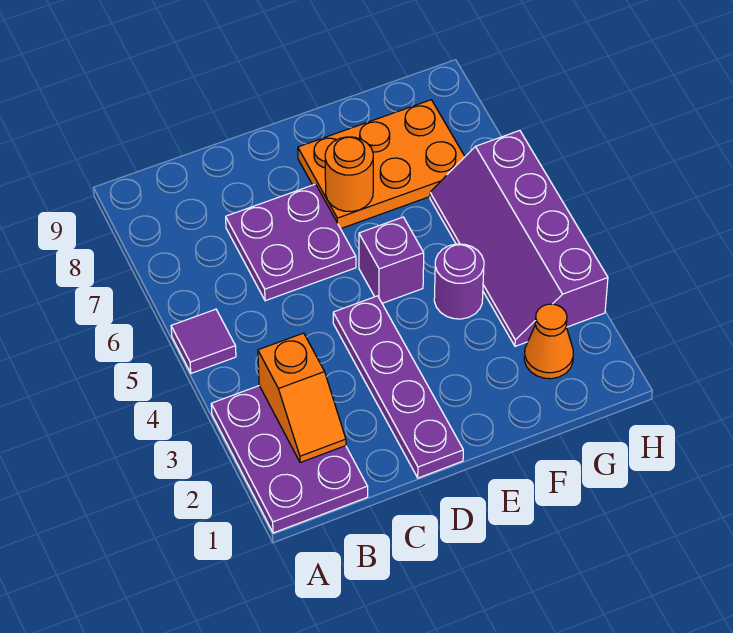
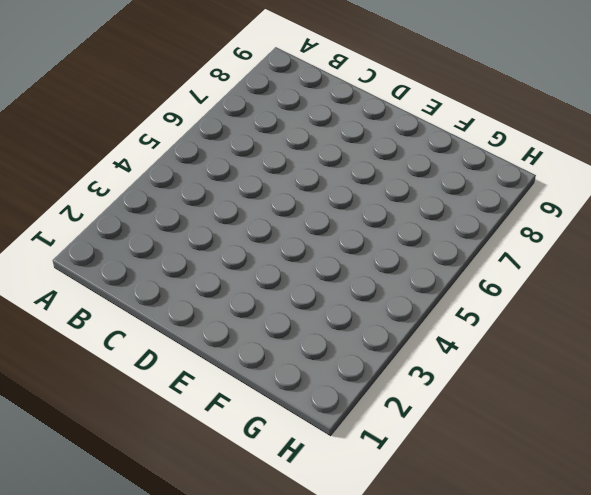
none -> purple 2x3 plate [211,386,368,533]
none -> purple 1x1 tile [171,309,236,373]

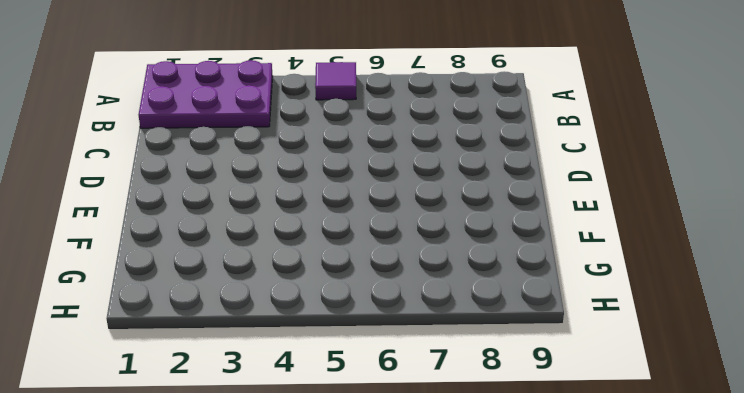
none -> purple 2x2 plate [226,184,356,301]
none -> purple 1x4 plate [333,296,463,478]

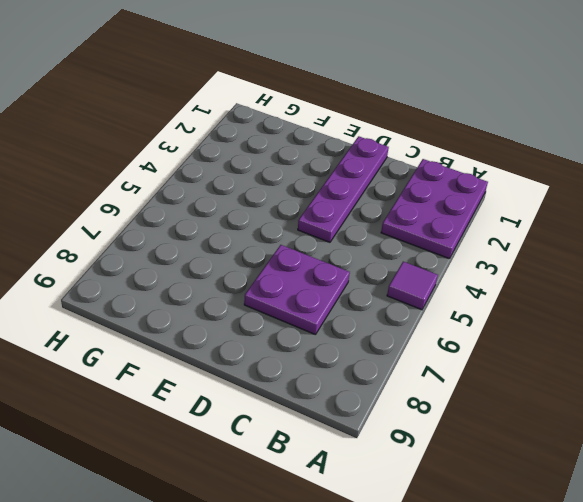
none -> purple 1x1 brick [359,217,424,303]
none -> orange 2x3 plate [298,100,465,229]

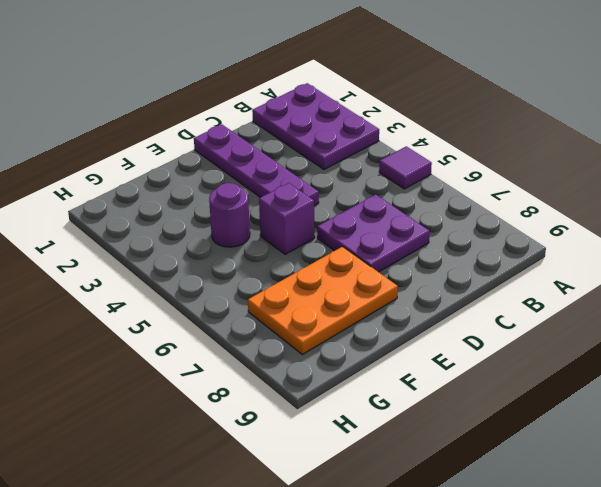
none -> orange 1x1 cone [524,304,573,379]
none -> purple 2x4 slope [430,131,608,346]

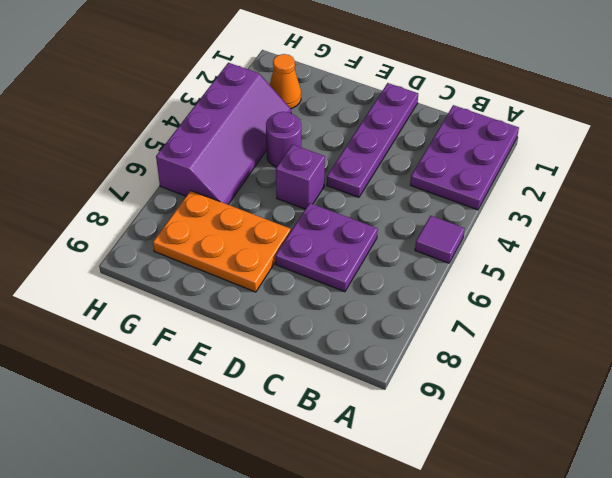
none -> orange 1x2 slope [258,333,346,463]
none -> orange 1x1 round brick [325,137,373,212]

